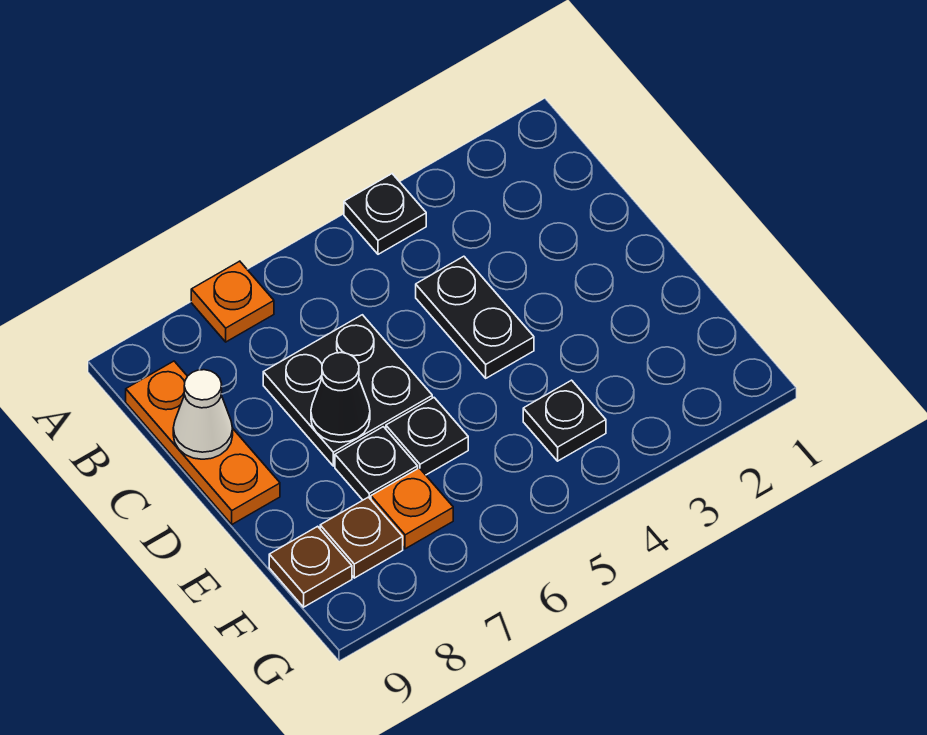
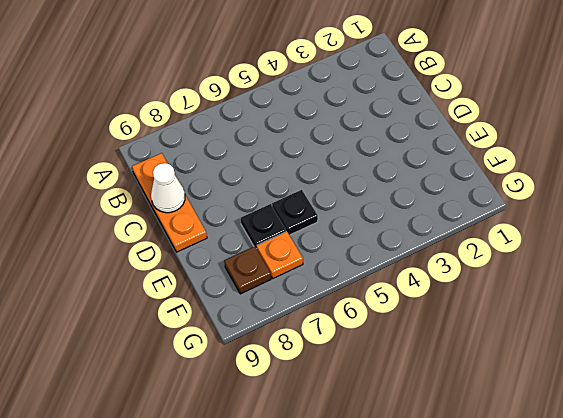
none -> black 1x1 plate [344,174,426,254]
none -> orange 1x1 plate [191,261,274,342]
none -> black 1x2 plate [416,256,534,378]

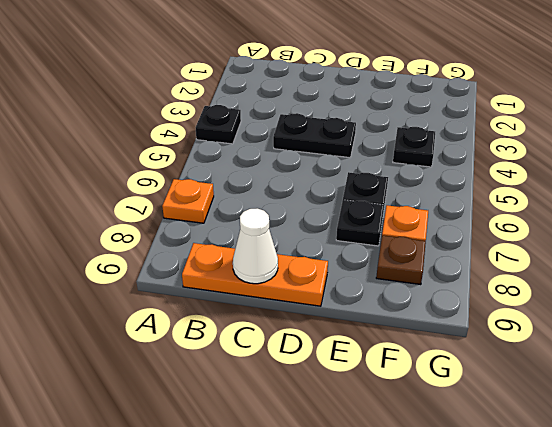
none -> black 2x2 plate [263,315,432,466]
none -> brown 1x1 plate [269,526,352,607]
none -> black 1x1 cone [311,353,370,442]

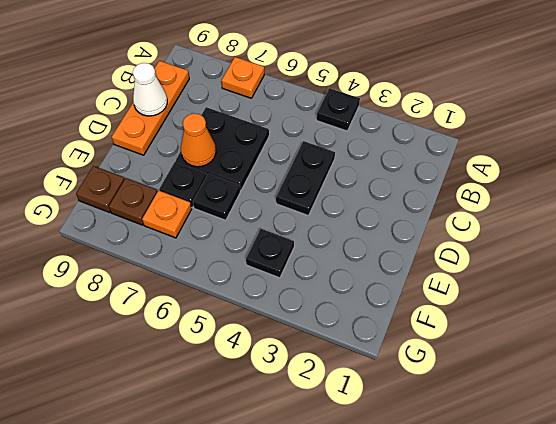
orange 1x1 cone [181,113,216,167] -> black 1x1 cone [311,353,370,442]

